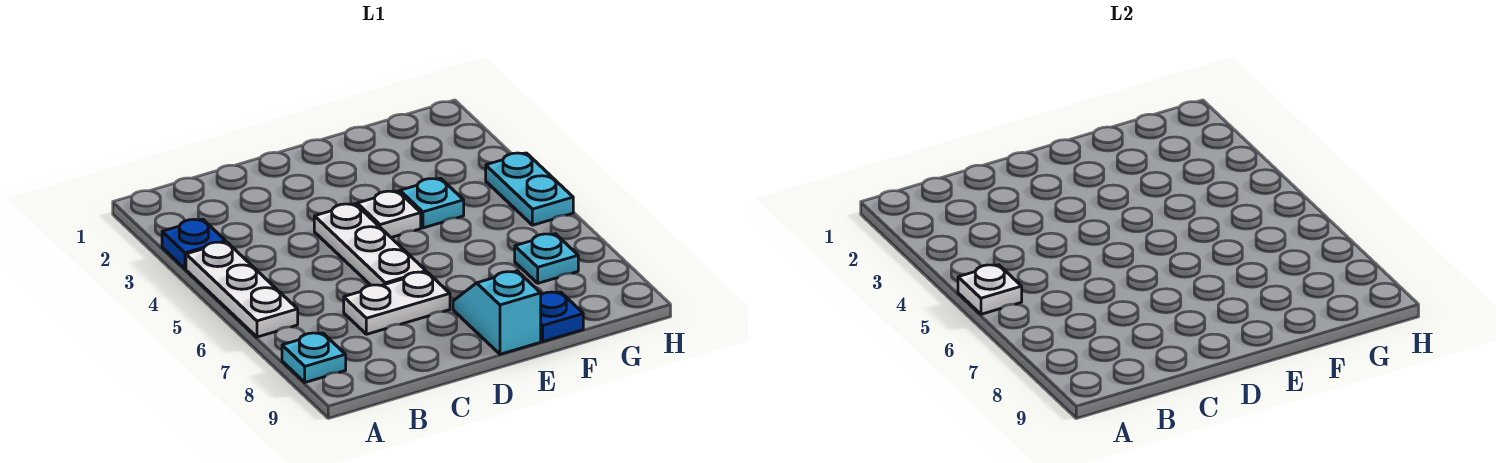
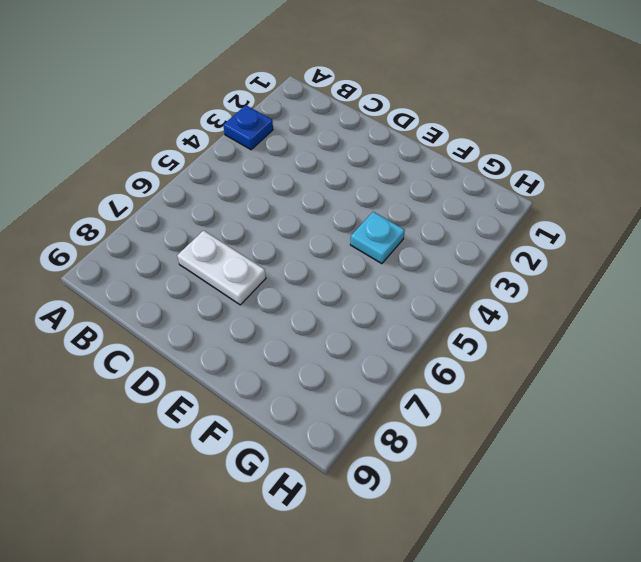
none -> white 1x3 plate [186,242,298,337]
none -> cyan 1x1 plate [282,333,346,382]
none -> white 1x3 plate [314,204,426,286]

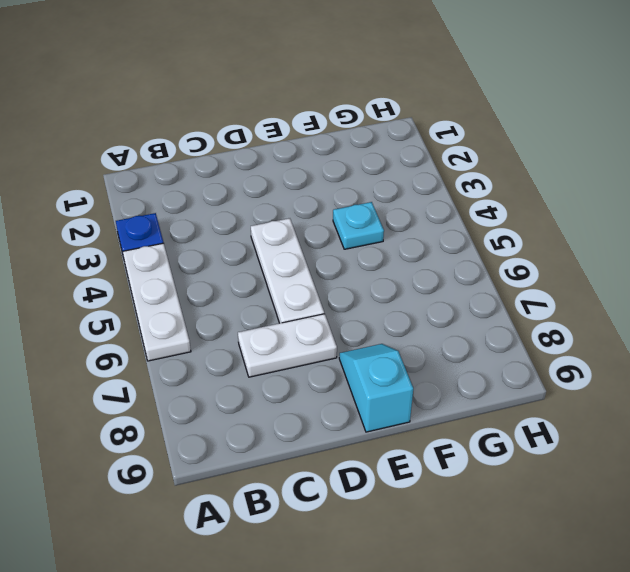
none -> cyan 1x1 plate [282,333,346,382]
none -> white 1x1 plate [357,191,421,237]
none -> blue 1x1 plate [541,292,583,342]

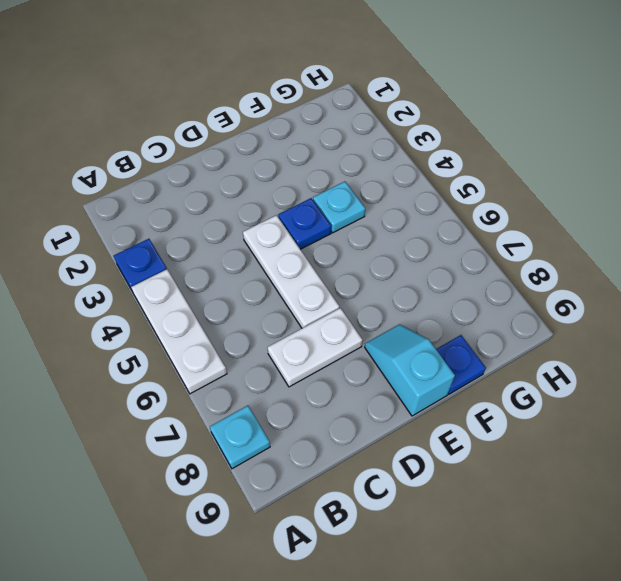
blue 1x1 plate [278,198,331,249] -> white 1x1 plate [357,191,421,237]
none -> cyan 1x1 plate [515,234,578,283]
none -> cyan 1x2 plate [486,153,573,225]
none -> white 1x1 plate [958,265,1022,314]

